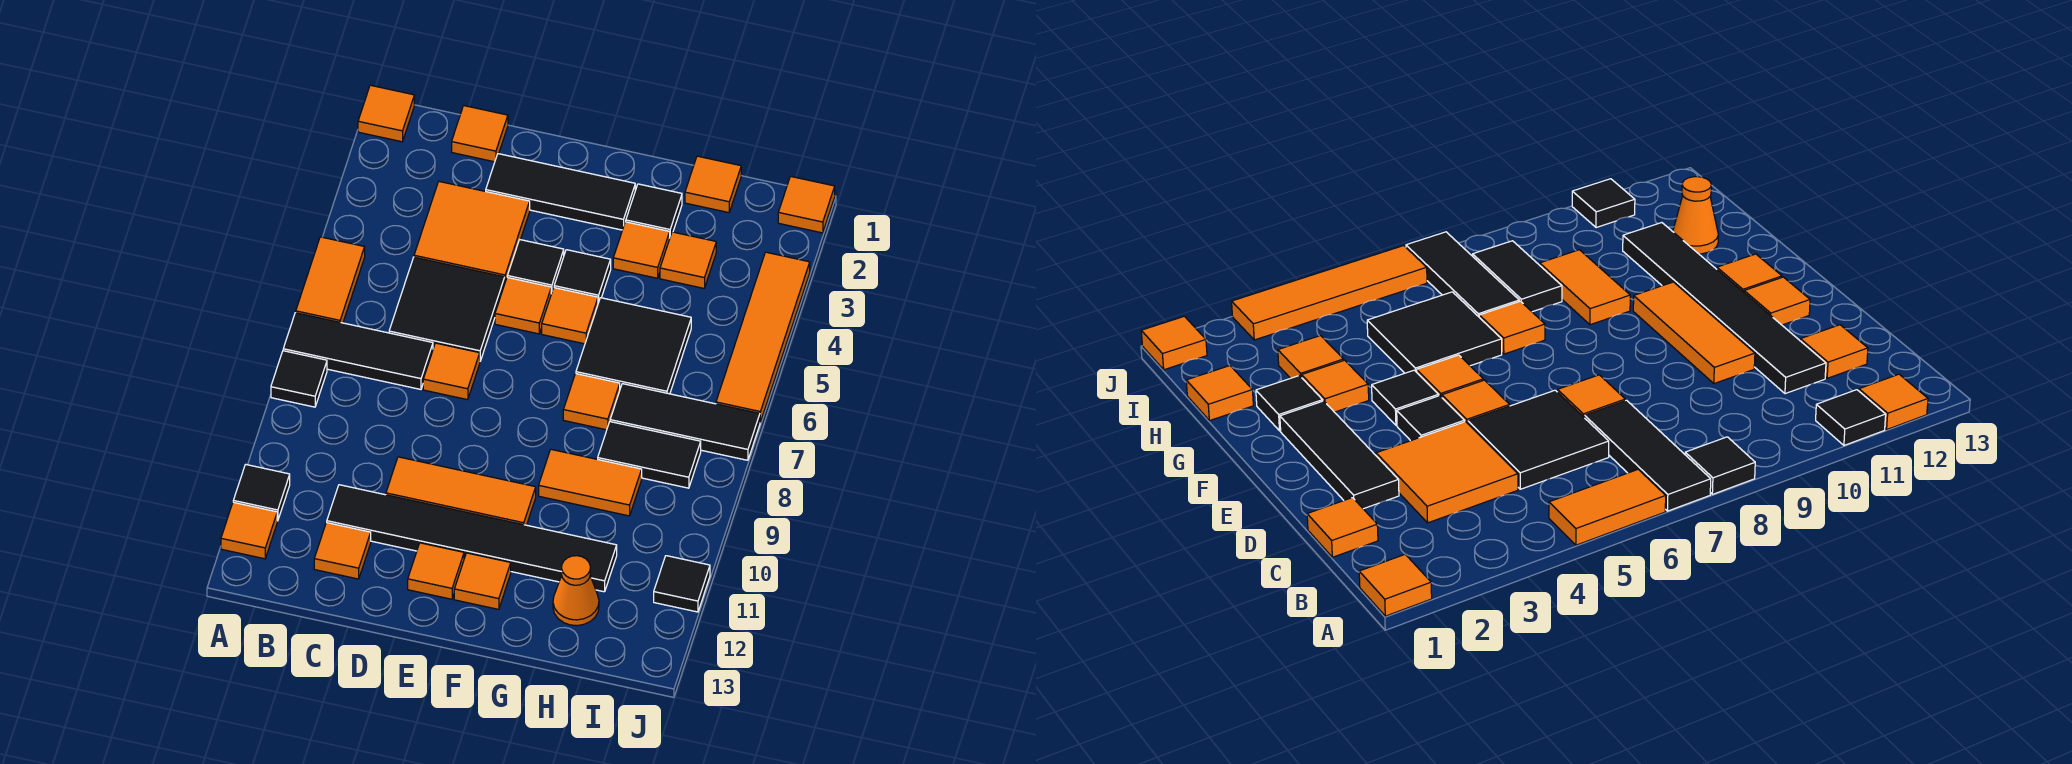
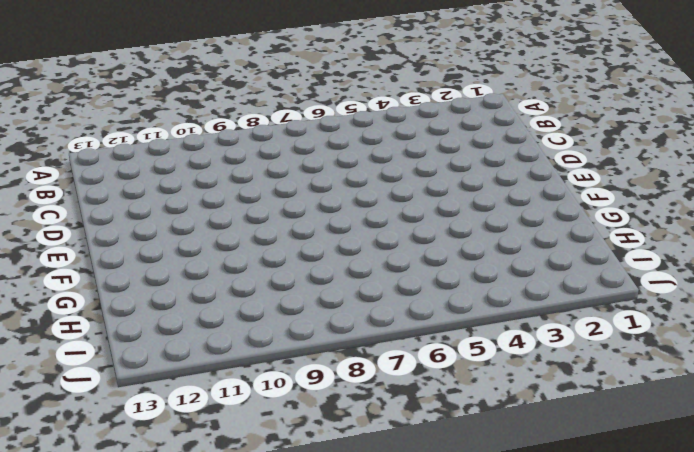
none -> orange 1x1 tile [358,85,414,142]
none -> orange 1x2 tile [296,237,365,323]
none -> black 1x3 tile [283,313,433,389]
none -> black 1x1 tile [271,351,327,407]

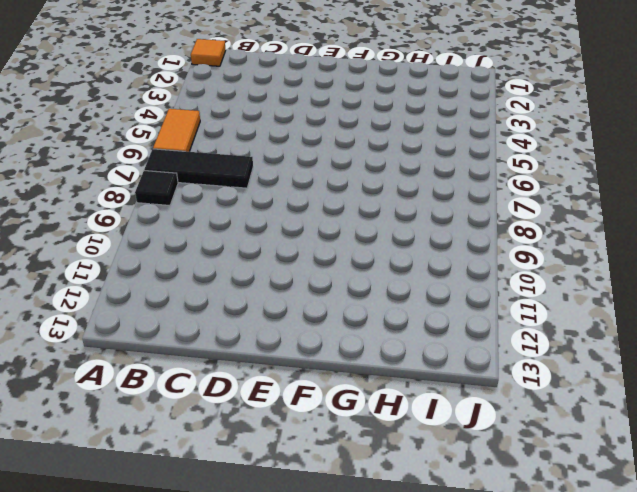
none -> black 1x1 tile [233,464,290,521]
none -> orange 1x1 tile [221,502,277,559]
none -> orange 1x1 tile [452,106,508,162]
none -> orange 2x2 tile [414,182,530,281]

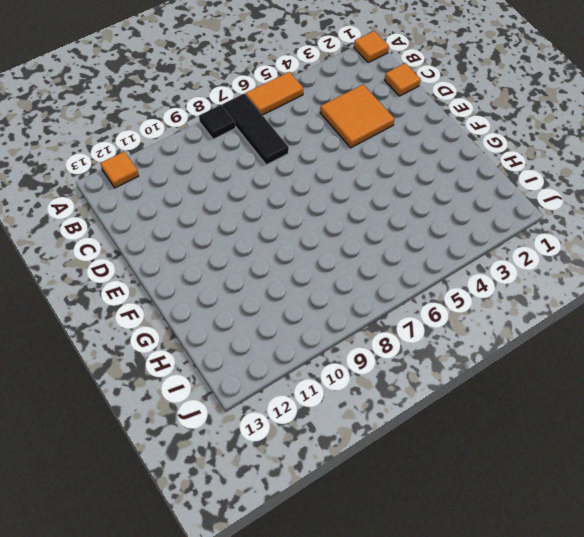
none -> black 1x1 tile [233,464,290,521]
none -> black 2x2 tile [389,257,505,361]
none -> black 1x6 tile [327,485,617,592]
none -> orange 1x1 tile [314,523,371,579]

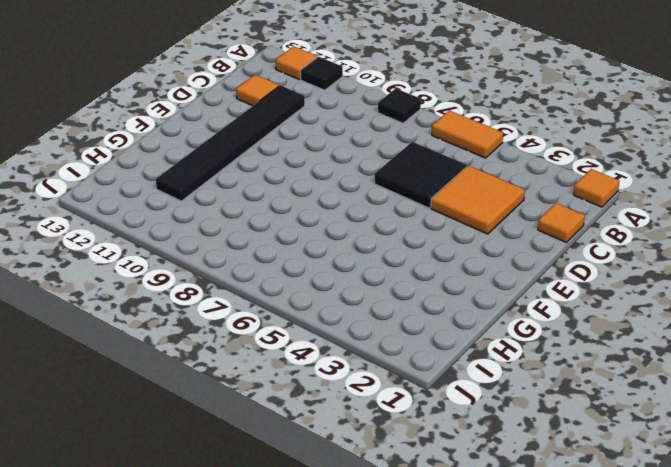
none -> black 1x3 tile [283,313,433,389]
none -> black 1x3 tile [486,154,635,230]
none -> orange 1x1 tile [423,343,480,400]
none -> orange 1x3 tile [386,457,536,525]

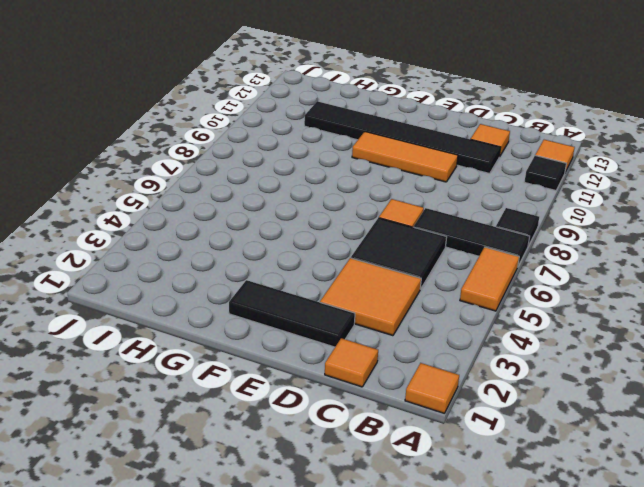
none -> black 1x1 tile [507,240,564,294]
none -> orange 1x1 tile [495,277,551,334]
none -> orange 1x1 tile [408,543,464,599]
none -> black 1x1 tile [554,250,611,303]

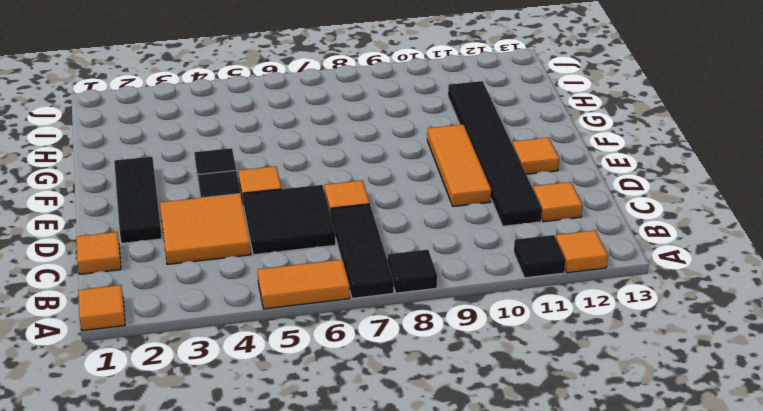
none -> orange 1x1 tile [542,288,598,344]
none -> orange 1x1 tile [454,553,511,609]
none -> black 1x1 tile [626,184,682,236]
none -> orange 1x1 tile [613,222,670,278]

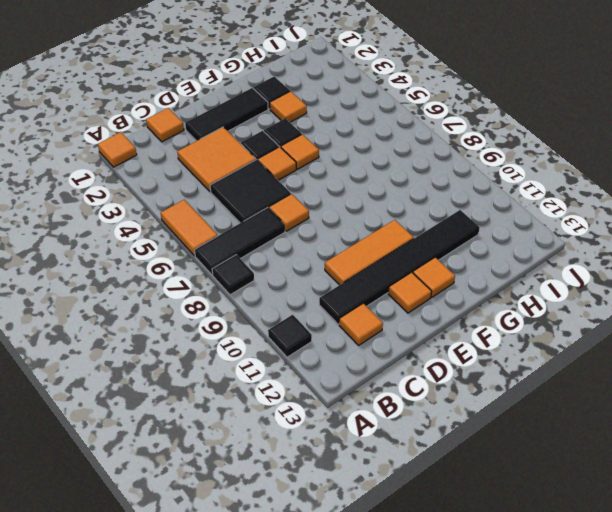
none -> orange 1x1 tile [221,502,277,559]
none -> black 2x2 tile [576,298,691,394]
none -> orange 1x1 tile [563,374,620,430]
none -> orange 1x2 tile [539,449,642,516]

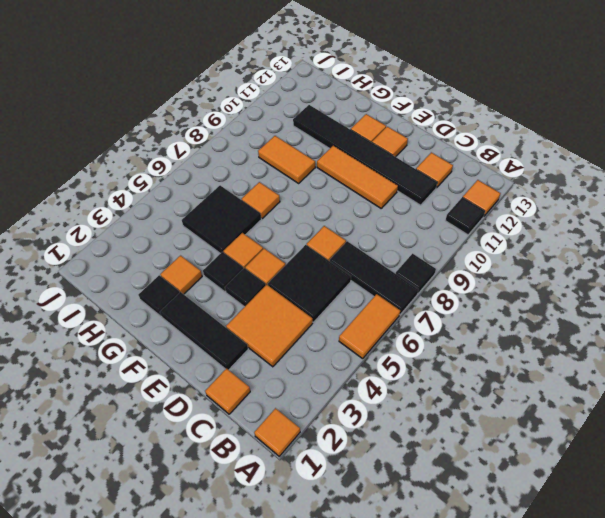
none -> orange 1x1 tile [685,156,741,213]
none -> orange 1x1 tile [660,232,716,288]
none -> black 1x3 tile [610,384,760,460]
none -> black 1x2 tile [598,422,701,488]

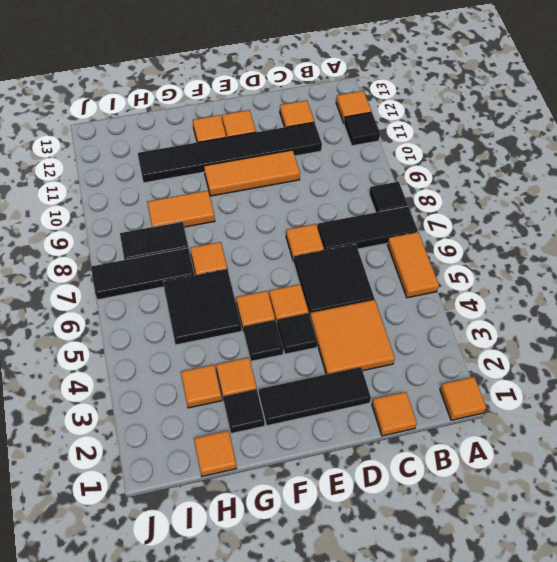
none -> orange 1x1 cone [553,556,599,626]
none -> orange 1x1 tile [778,176,835,233]
none -> orange 1x4 tile [716,252,810,422]
none -> black 1x1 tile [654,556,710,612]

